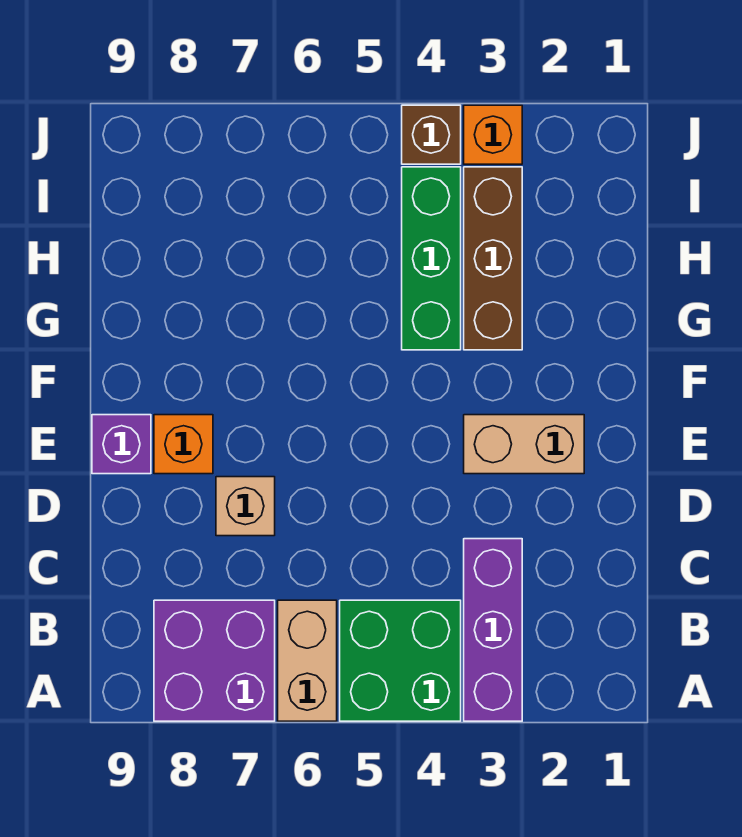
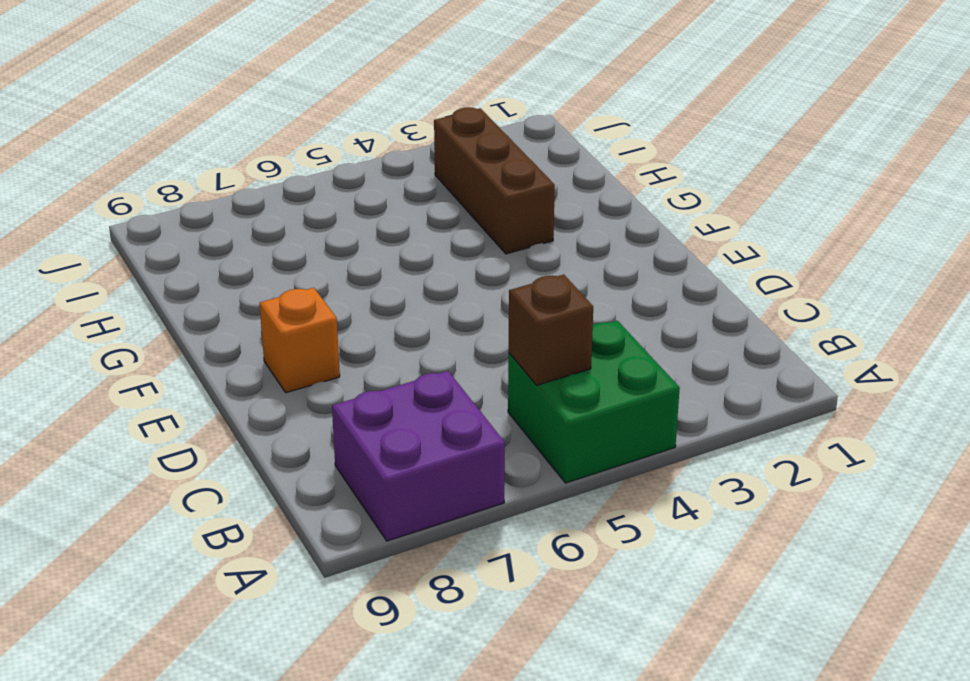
brown 1x1 brick [509,275,593,385] -> brown 1x1 brick moved to [402,105,461,164]
none -> purple 1x3 brick [464,539,522,721]
none -> tan 1x2 brick [278,600,337,721]
none -> tan 1x1 brick [216,477,275,536]

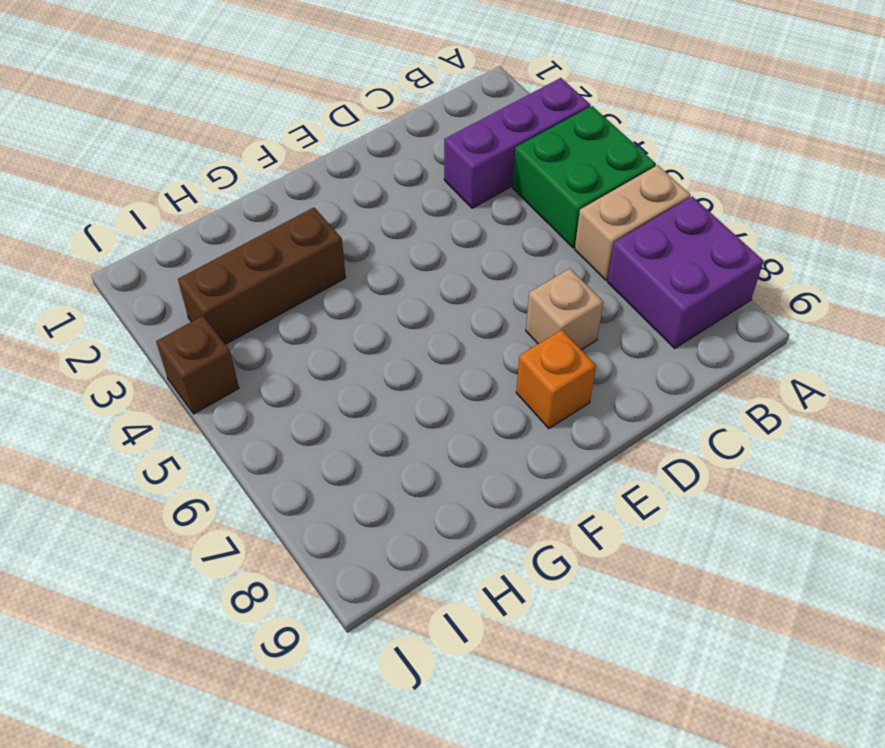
none -> tan 1x2 brick [464,415,584,474]
none -> purple 1x1 brick [92,415,151,474]
none -> green 1x3 brick [402,167,461,350]

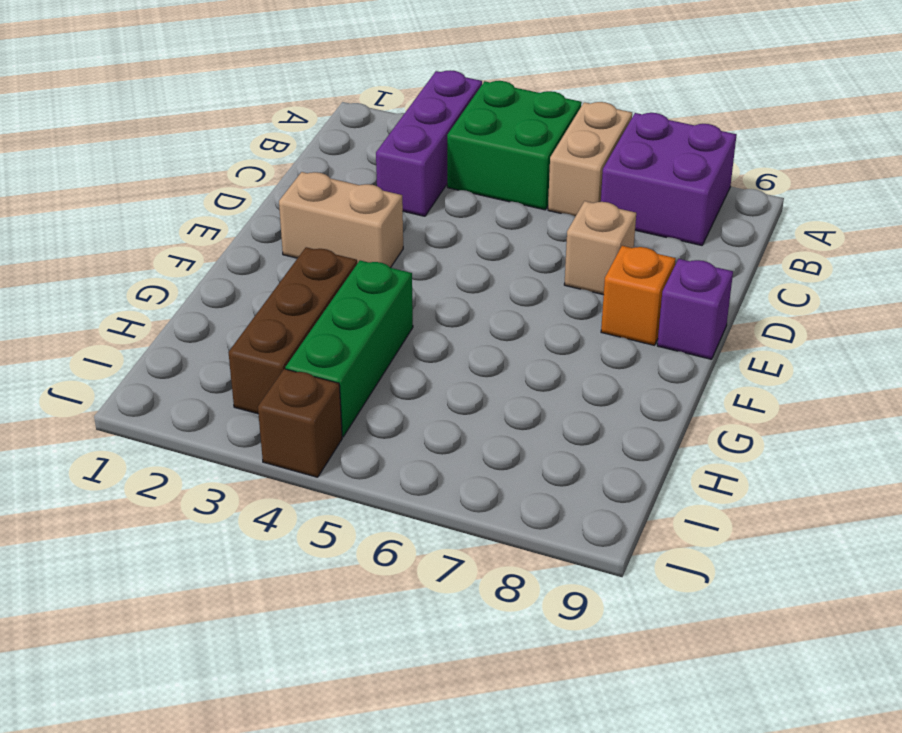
none -> orange 1x1 brick [464,105,522,164]

